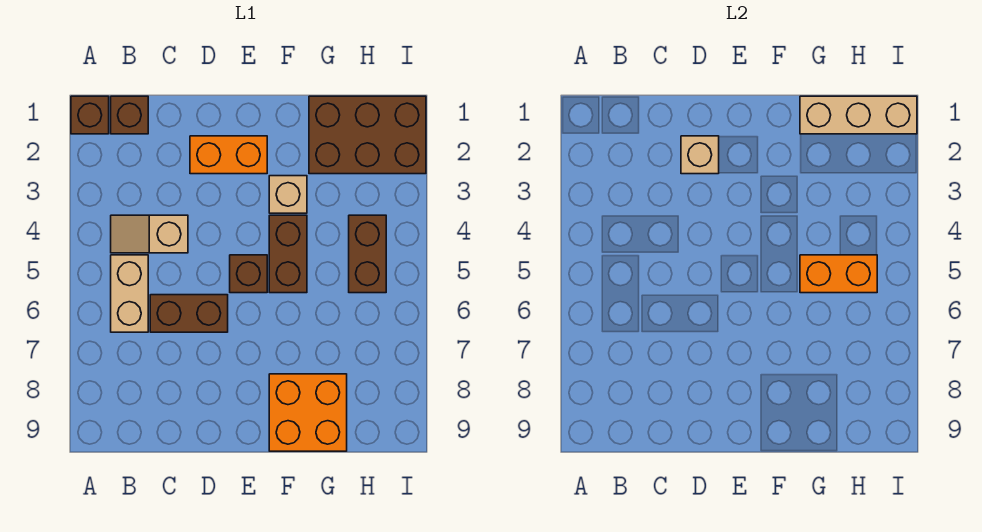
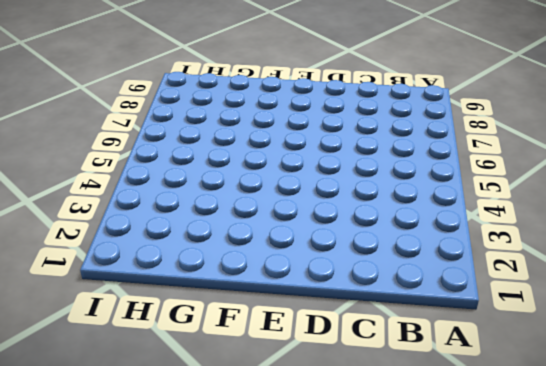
none -> brown 1x1 brick [71,96,109,134]
none -> brown 1x1 brick [111,96,148,134]
none -> tan 1x2 slope [111,215,188,253]

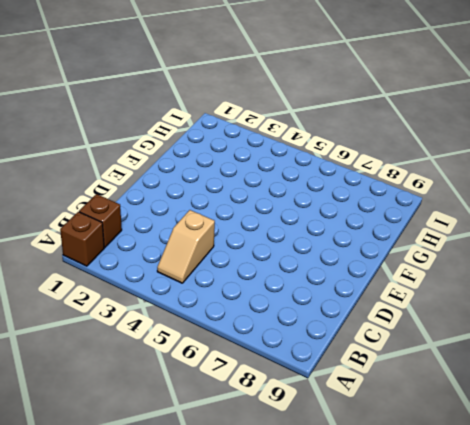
none -> tan 1x2 brick [111,255,148,332]
none -> brown 1x2 brick [150,295,228,332]
none -> orange 1x2 brick [190,136,267,174]

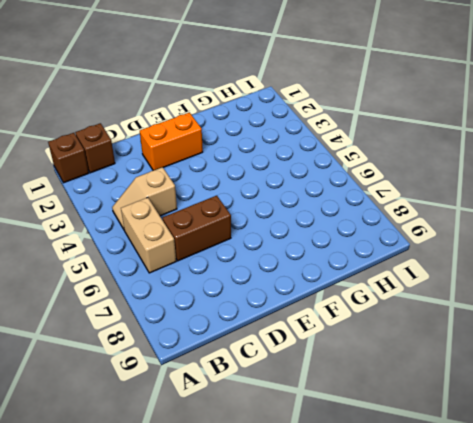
none -> brown 1x1 brick [230,255,267,293]
none -> tan 1x1 brick [269,176,307,213]
none -> brown 1x2 brick [269,215,307,293]

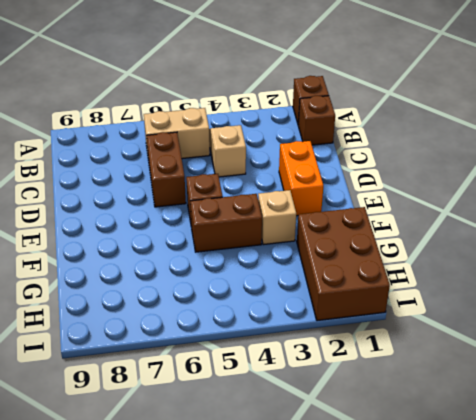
none -> orange 2x2 brick [269,374,347,451]
none -> brown 1x2 brick [349,215,386,293]
none -> tan 1x1 brick [681,136,719,174]

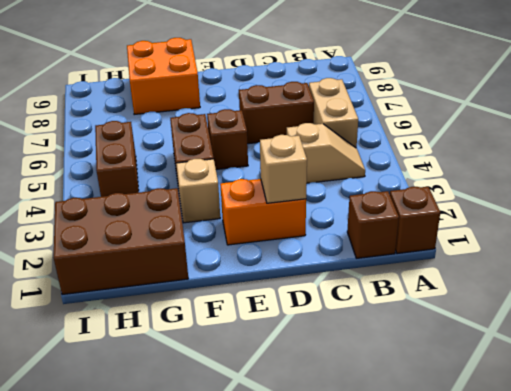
none -> tan 1x3 brick [800,96,917,134]
none -> orange 1x2 brick [800,255,877,293]

